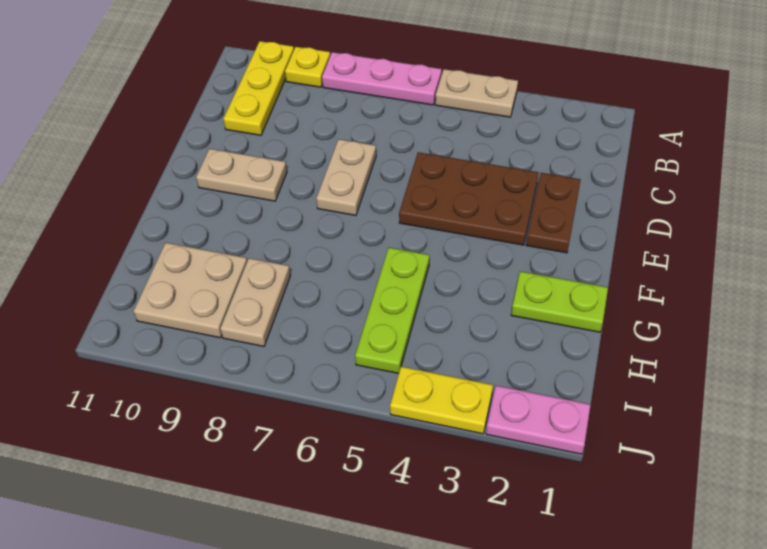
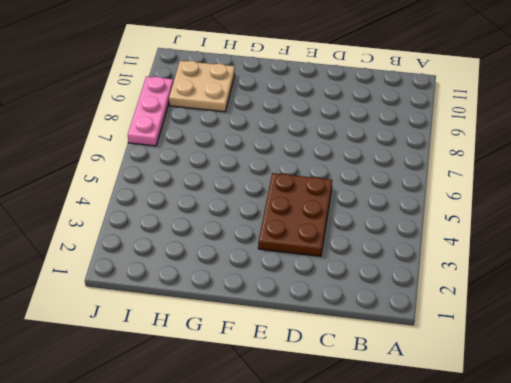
pink 1x3 plate [128,76,173,146] -> pink 1x3 plate moved to [322,52,442,105]
none -> tan 1x2 plate [435,69,518,117]
none -> yellow 1x1 plate [285,47,330,87]
none -> yellow 1x3 plate [223,41,294,135]

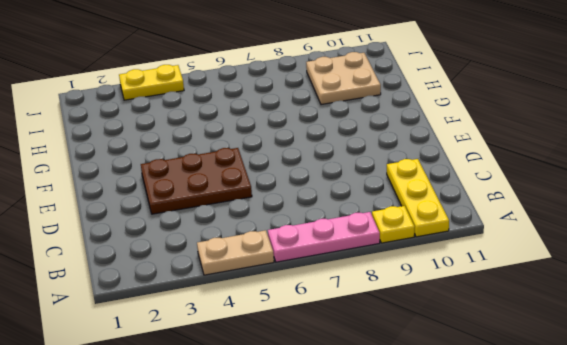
none -> brown 1x2 plate [526,173,581,253]
none -> tan 1x2 plate [316,139,376,215]
none -> tan 1x2 plate [196,149,287,201]

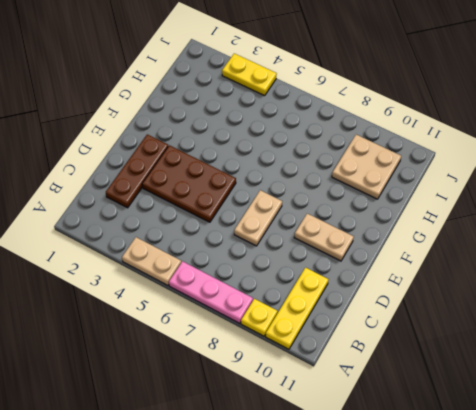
brown 1x3 plate [106,134,168,208] -> brown 1x2 plate [526,173,581,253]
none -> lime 1x2 plate [511,271,608,332]
none -> lime 1x3 plate [355,248,429,373]
none -> tan 1x2 plate [220,258,291,346]

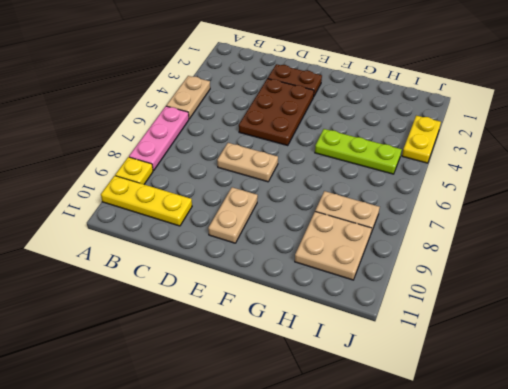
none -> lime 1x2 plate [511,271,608,332]
none -> pink 1x2 plate [486,385,591,454]

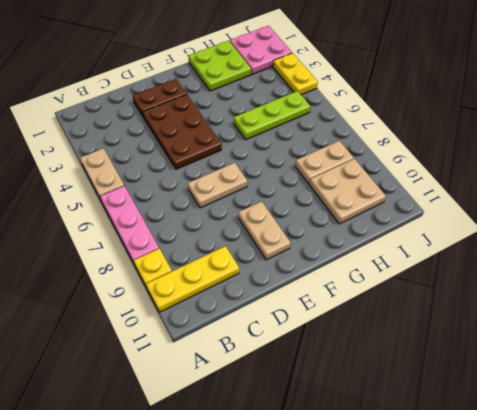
lime 2x2 plate [188,41,251,91] -> lime 1x2 plate [511,271,608,332]
pink 2x2 plate [230,26,292,74] -> pink 1x2 plate [486,385,591,454]

